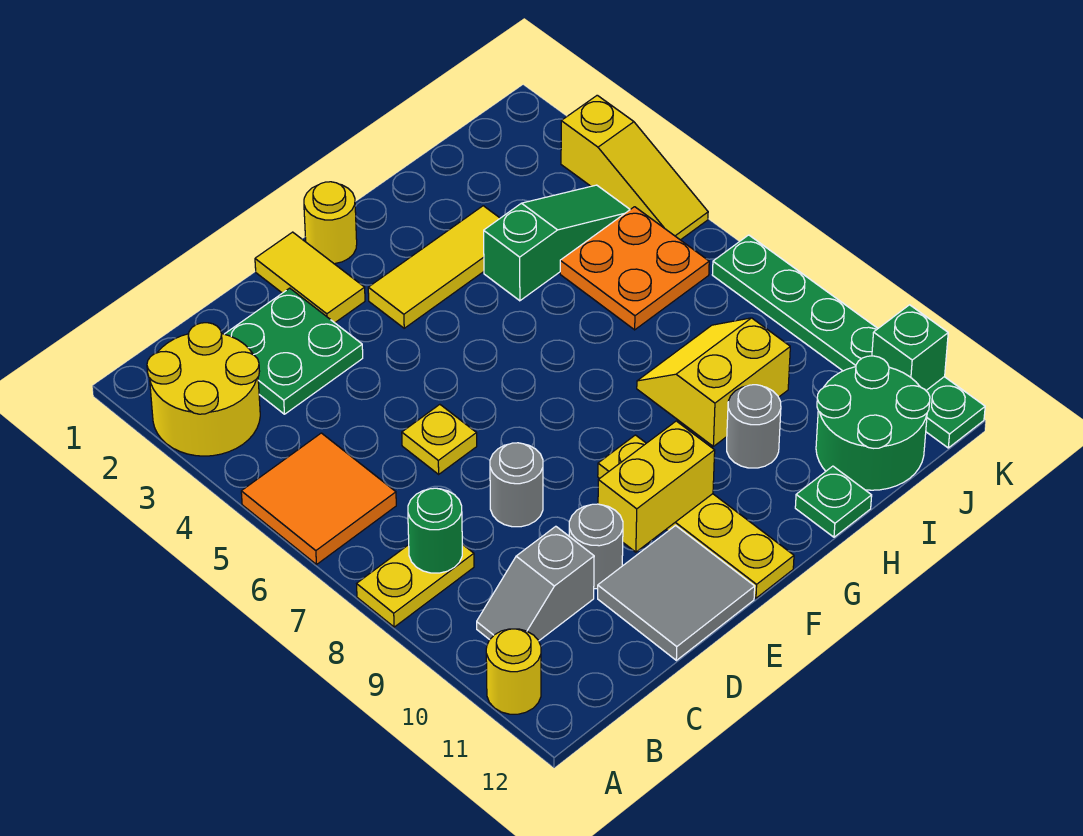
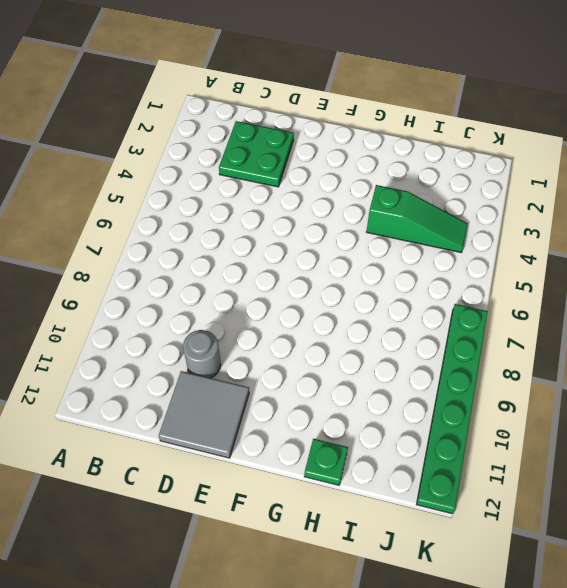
none -> yellow 2x2 round brick [147,323,260,456]
none -> orange 2x2 tile [241,433,396,564]
none -> yellow 1x2 plate [357,544,474,627]

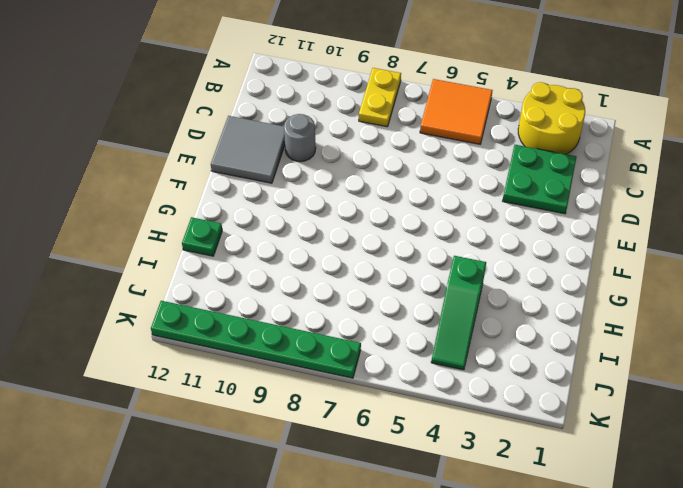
none -> yellow 1x1 round brick [486,629,541,714]
none -> grey 1x2 slope [477,526,594,641]
none -> yellow 1x1 plate [402,405,477,474]

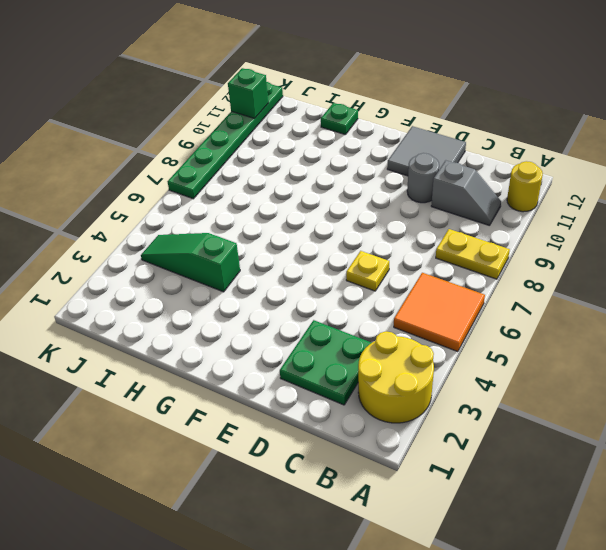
none -> grey 1x1 round brick [490,443,543,527]
none -> yellow 1x2 tile [255,232,365,323]
none -> yellow 1x1 round brick [304,182,357,264]

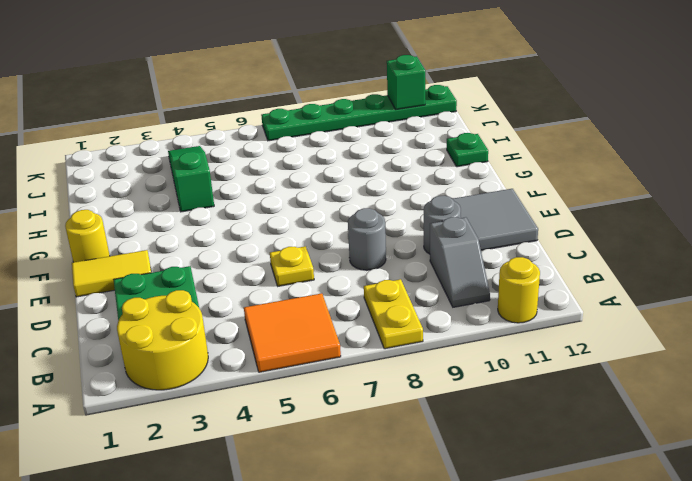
none -> yellow 1x3 tile [368,206,500,328]
none -> yellow 1x4 plate [598,435,794,598]
none -> yellow 2x2 slope [637,318,790,446]

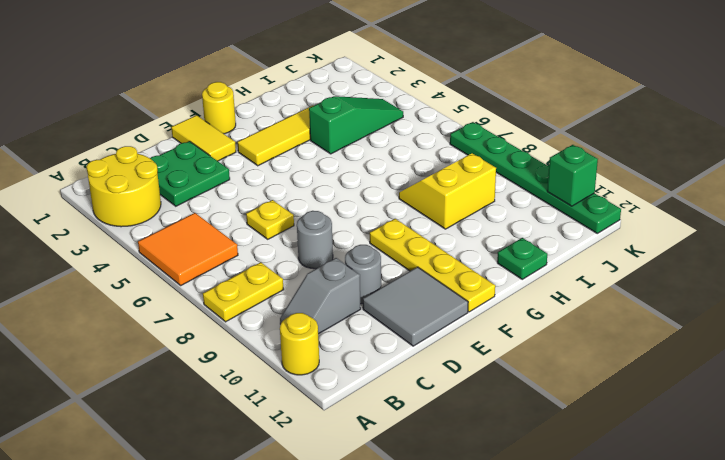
none -> grey 1x1 round brick [727,385,781,468]
none -> orange 2x2 plate [560,207,709,330]
none -> green 2x2 round brick [816,356,930,490]

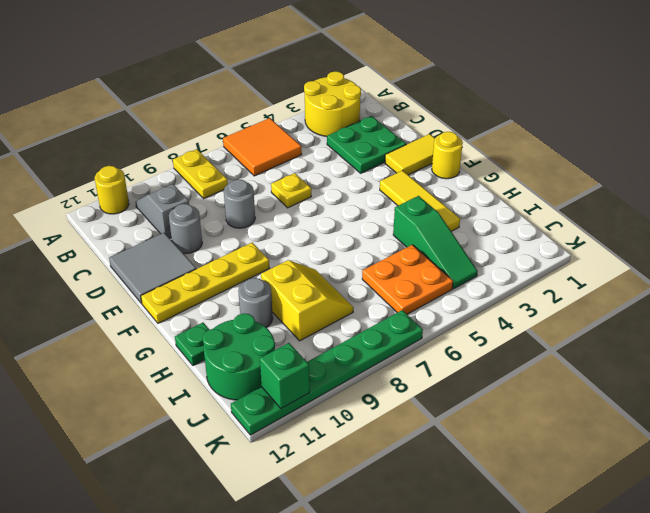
none -> yellow 1x3 slope [561,95,708,240]
none -> green 1x1 round brick [408,488,462,573]
none -> yellow 1x2 brick [598,421,715,552]

